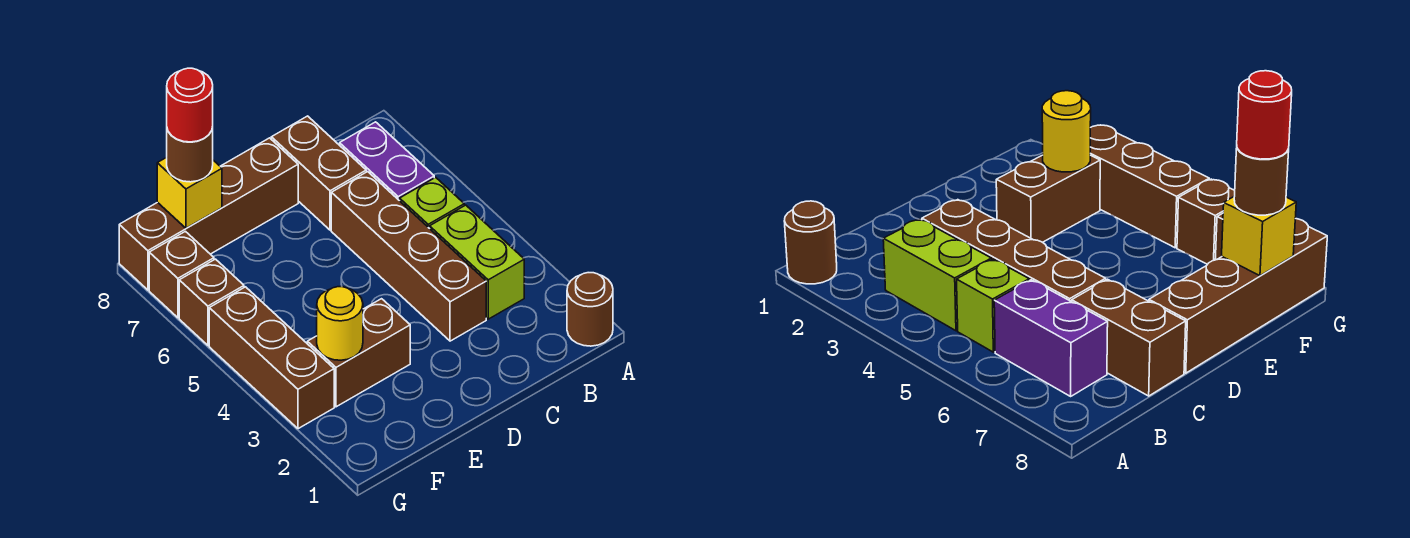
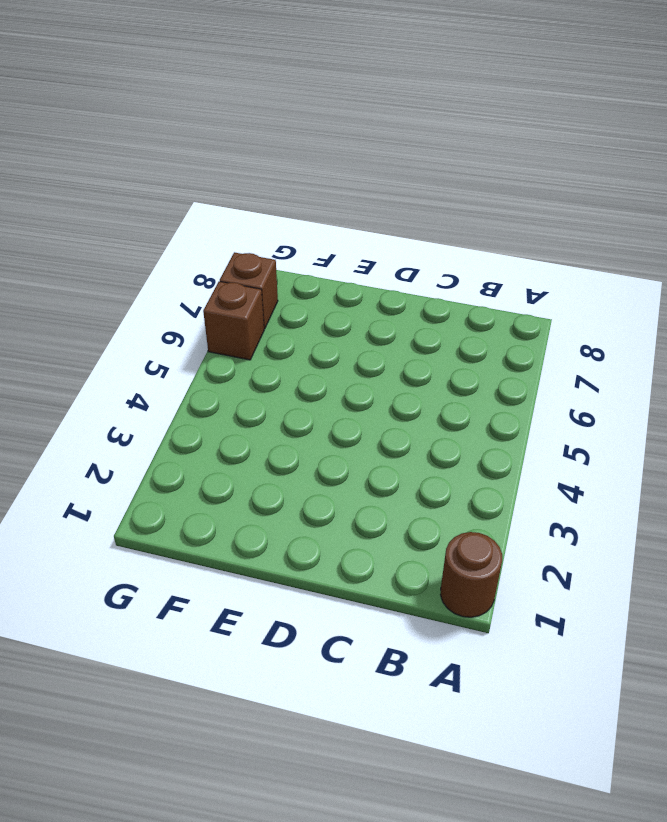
none -> lime 1x2 brick [430,205,524,319]
none -> lime 1x1 brick [400,177,464,229]
none -> purple 1x2 brick [340,122,434,201]

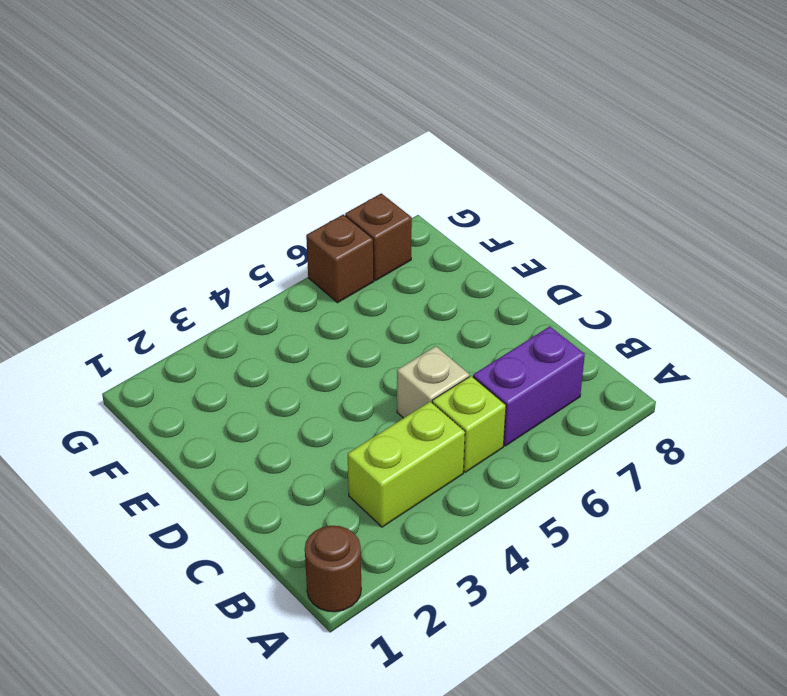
tan 1x1 brick [397,346,470,418] -> brown 1x4 brick [331,172,486,341]
none -> brown 1x2 brick [271,116,366,230]
none -> brown 1x4 brick [119,138,298,290]
none -> brown 1x2 brick [307,299,410,407]

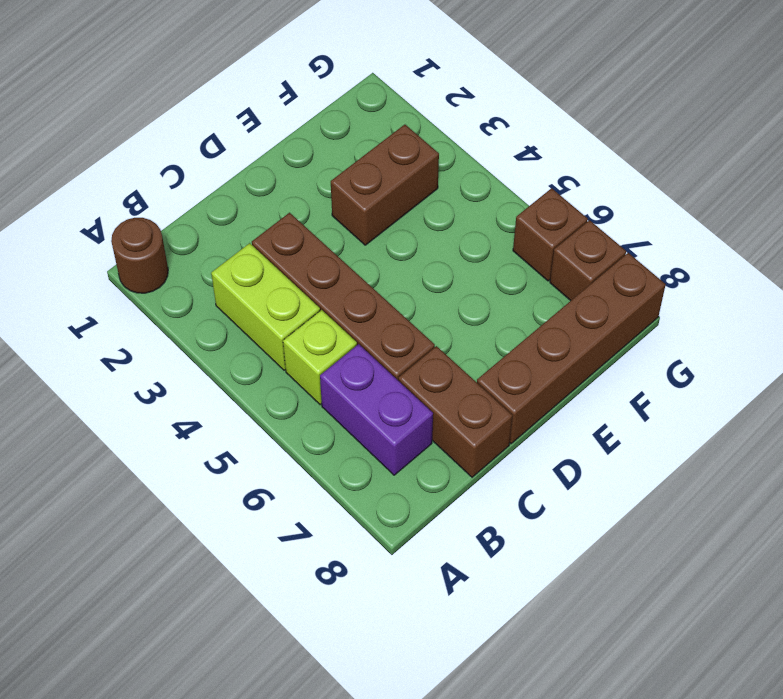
none -> brown 1x3 brick [209,287,334,429]
none -> yellow 1x1 round brick [317,287,363,360]
none -> yellow 1x1 brick [157,157,222,228]

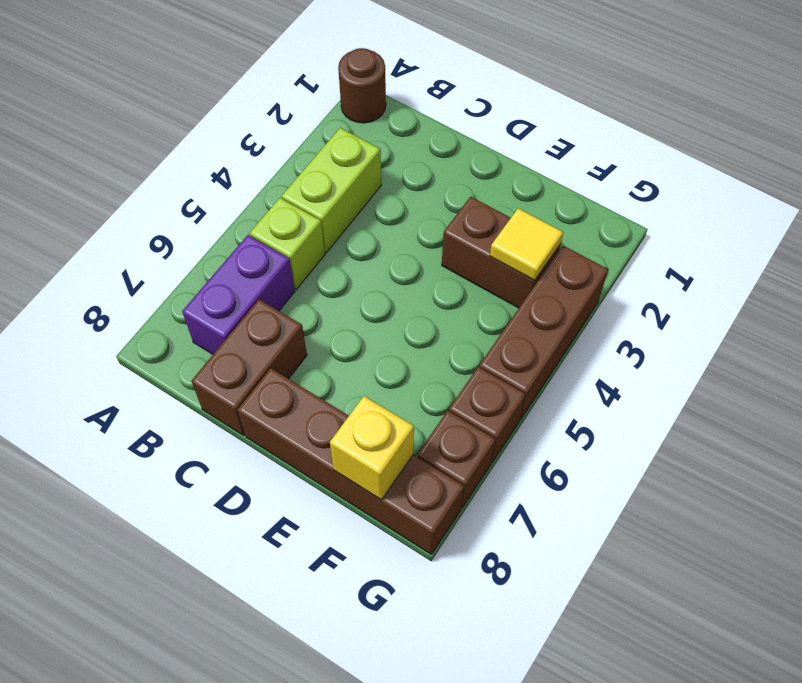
yellow 1x1 tile [490,208,563,281] -> yellow 1x1 round brick [317,287,363,360]
none -> brown 1x4 brick [331,172,486,341]
none -> brown 1x1 round brick [167,127,213,182]
none -> red 1x1 round brick [167,68,213,142]

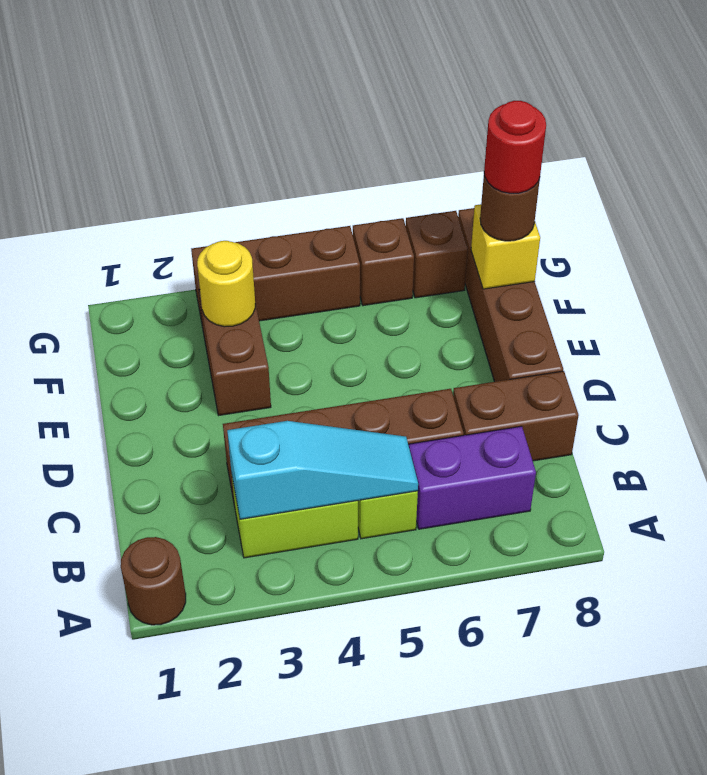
cyan 1x3 slope [227,421,418,519] -> none

